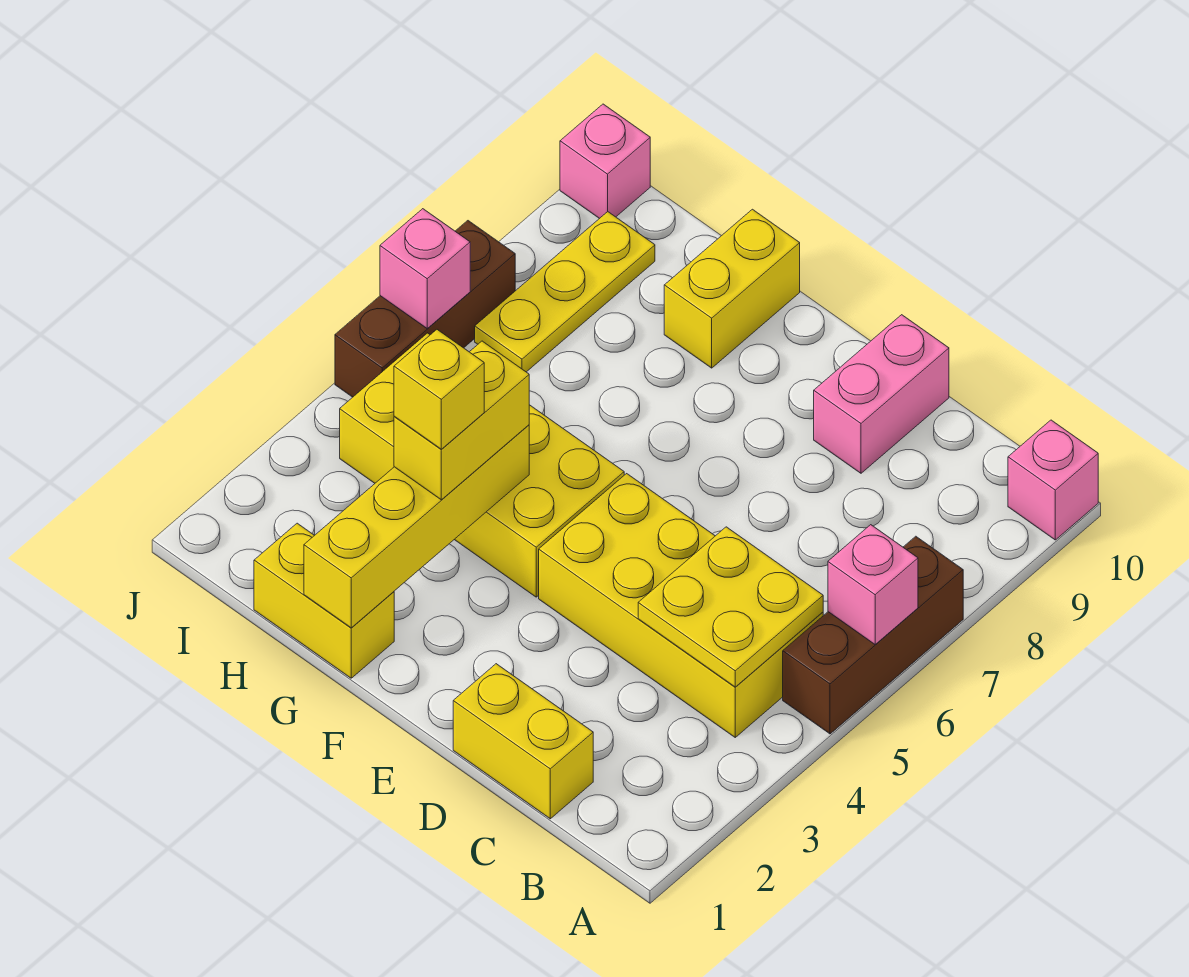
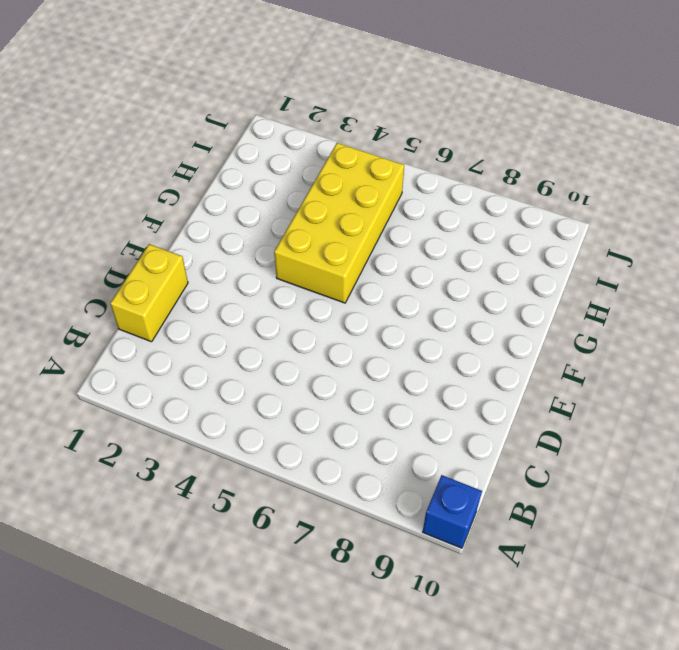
blue 1x1 brick [423,475,482,548] -> pink 1x1 brick [1008,420,1098,540]
none -> brown 1x3 brick [783,536,963,734]
none -> yellow 2x4 brick [539,474,823,737]
none -> pink 1x2 brick [814,315,949,473]

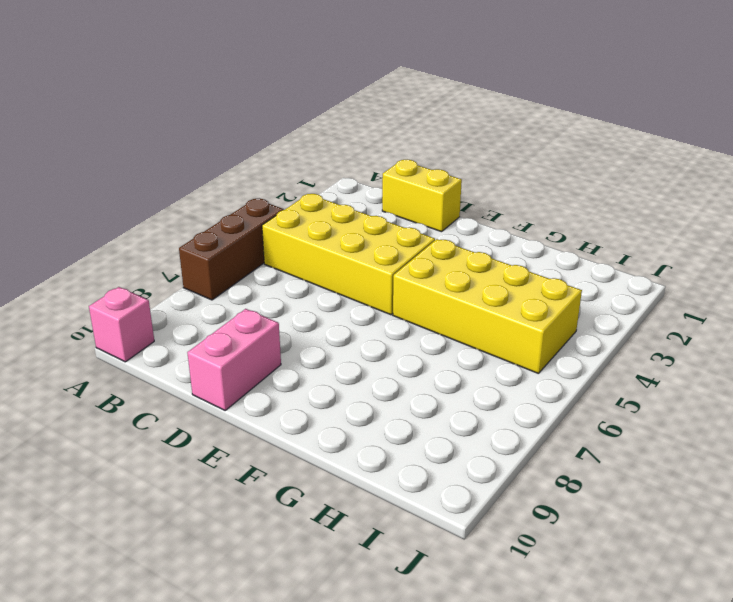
none -> yellow 1x2 brick [254,523,394,678]
none -> yellow 1x2 brick [664,209,800,368]
none -> yellow 1x3 plate [475,212,655,372]

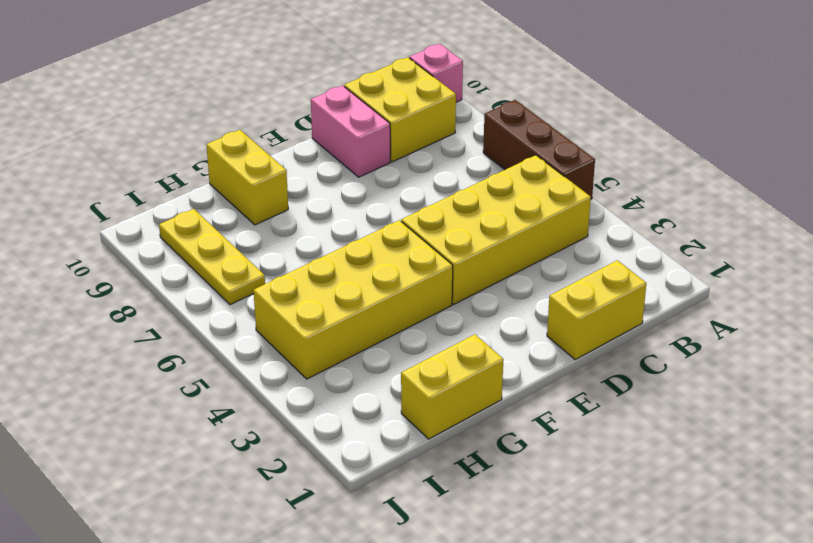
yellow 2x2 brick [344,57,456,162] -> none
none -> brown 1x3 brick [335,221,515,397]
none -> pink 1x1 brick [560,104,650,219]
none -> pink 1x1 brick [828,525,918,645]

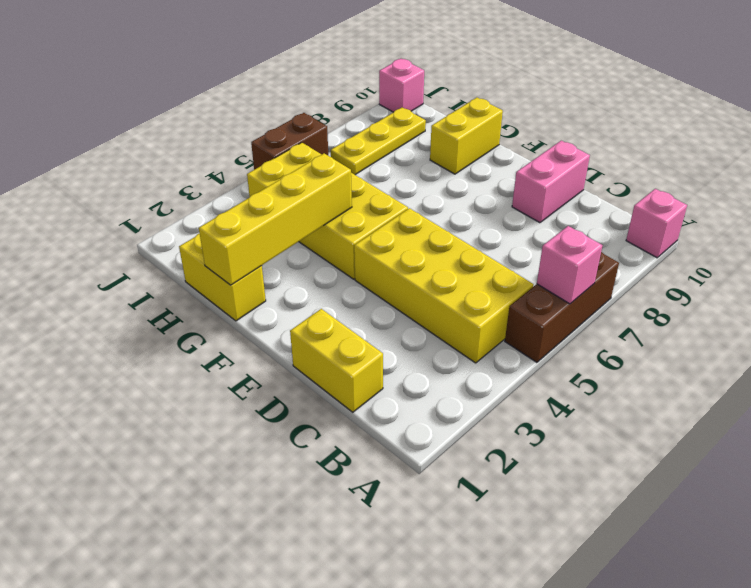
brown 1x2 brick [251,113,328,170] -> brown 1x3 brick [335,221,515,397]
none -> yellow 2x2 plate [638,527,823,687]
none -> pink 1x1 brick [380,209,470,328]
none -> yellow 1x2 brick [394,341,529,500]

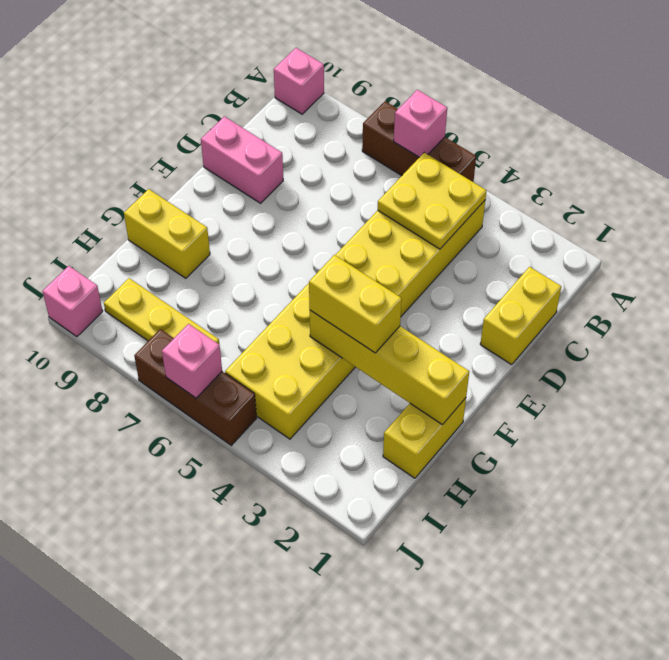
none -> yellow 1x1 brick [394,330,484,449]

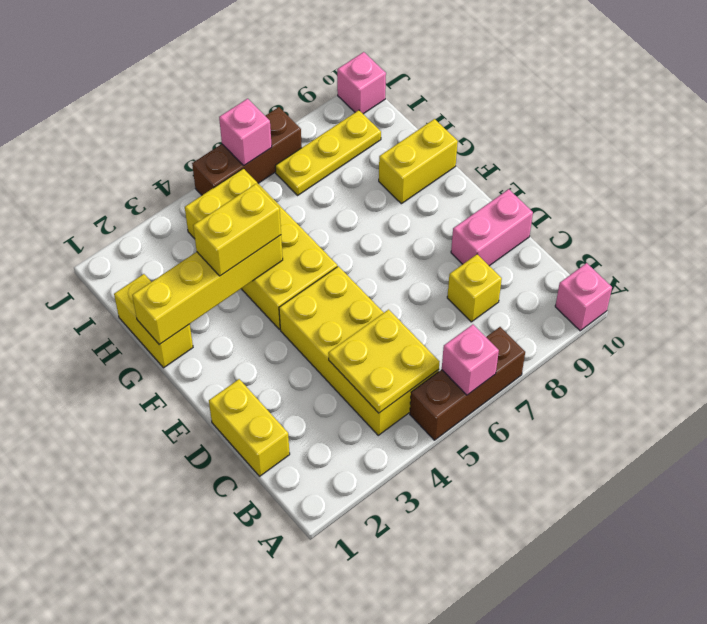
yellow 1x1 brick [447,254,502,322] -> yellow 1x1 brick moved to [394,330,484,449]

